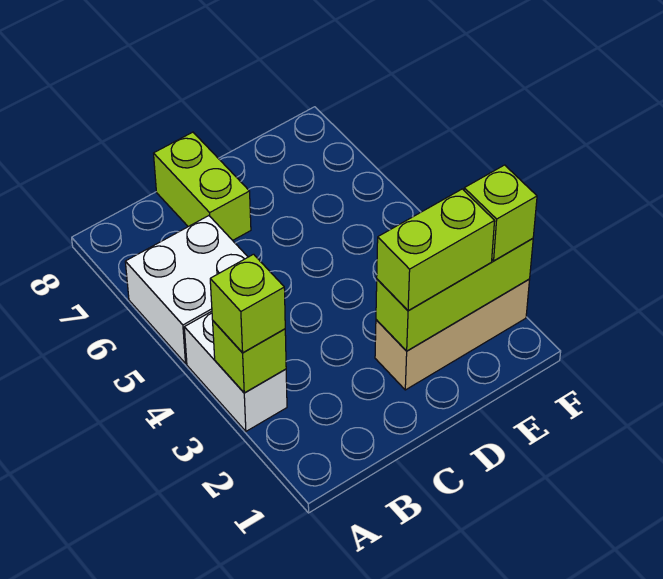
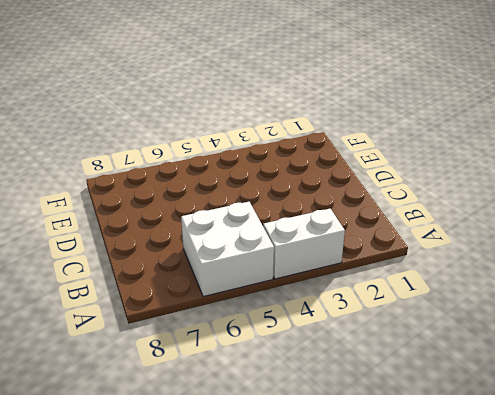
none -> lime 1x2 brick [154,132,251,240]
none -> tan 1x3 brick [375,279,530,390]

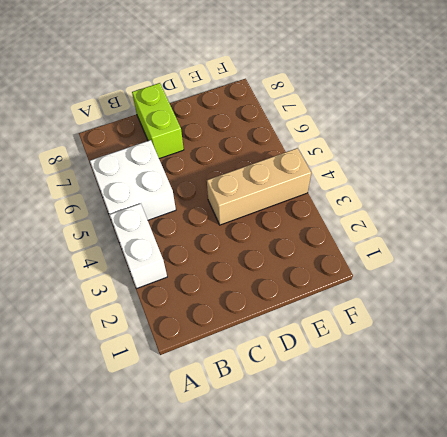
tan 1x3 brick [207,148,311,225] -> tan 1x3 brick moved to [375,279,530,390]
none -> lime 1x1 brick [213,321,286,393]
none -> lime 1x3 brick [376,239,533,351]

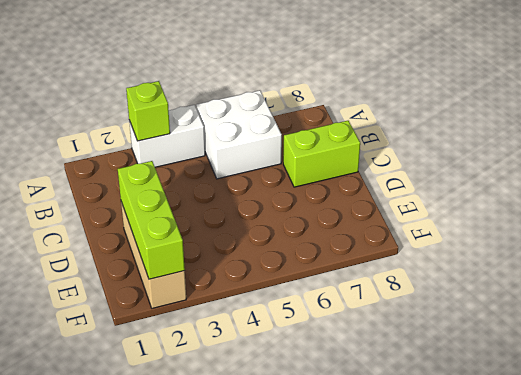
none -> lime 1x1 brick [210,254,285,353]
none -> lime 1x2 brick [377,189,495,311]

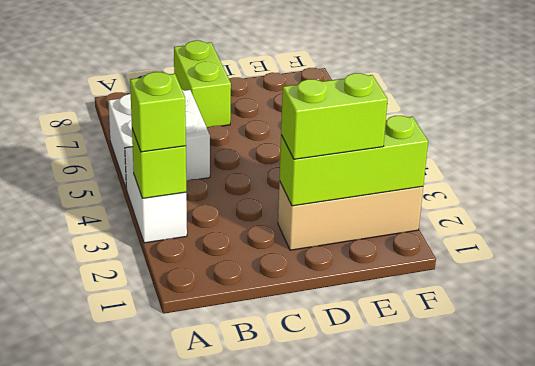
none -> lime 1x1 brick [464,165,537,261]

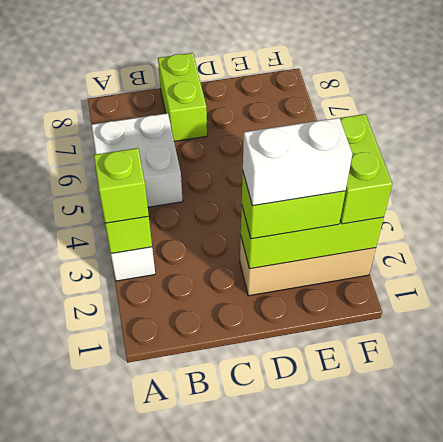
white 1x2 brick [243,118,352,206] -> none
lime 1x2 brick [340,114,392,224] -> lime 1x1 brick [464,165,537,261]

